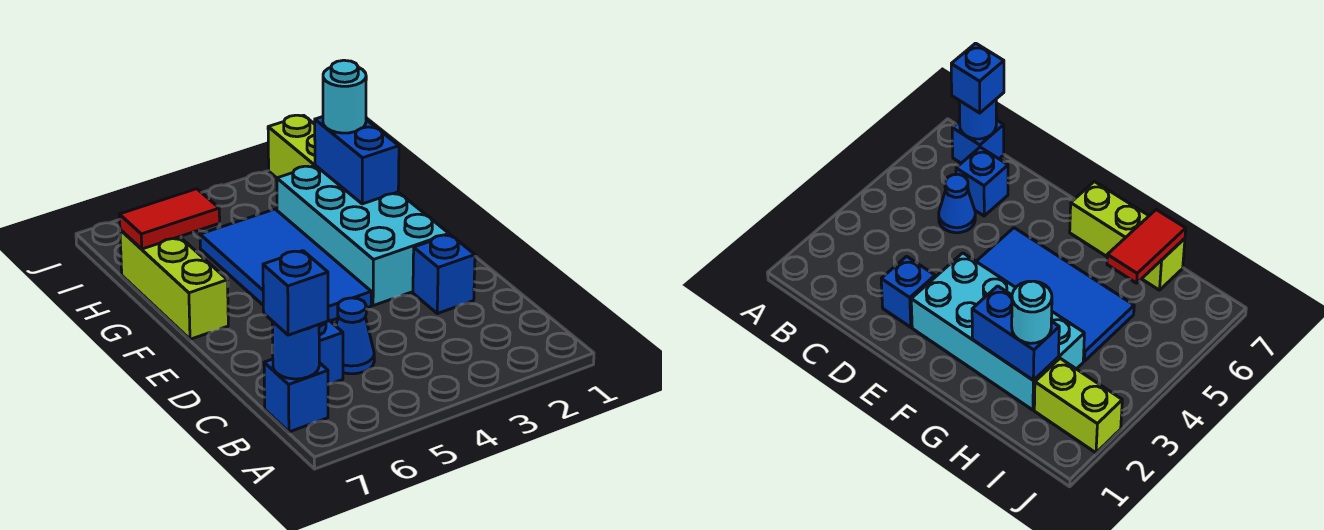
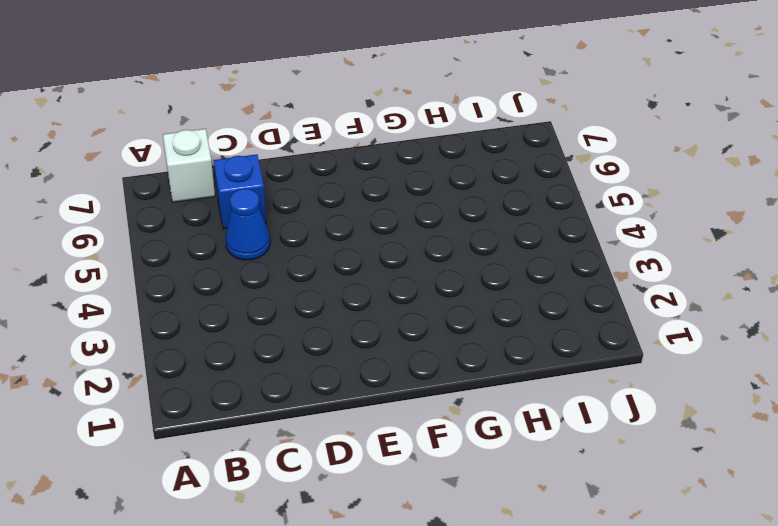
white 1x1 brick [163,129,215,202] -> blue 1x1 brick [264,359,328,432]
none -> blue 1x1 brick [413,235,475,314]
none -> cyan 2x4 brick [277,165,449,306]
none -> blue 2x4 tile [200,209,371,321]

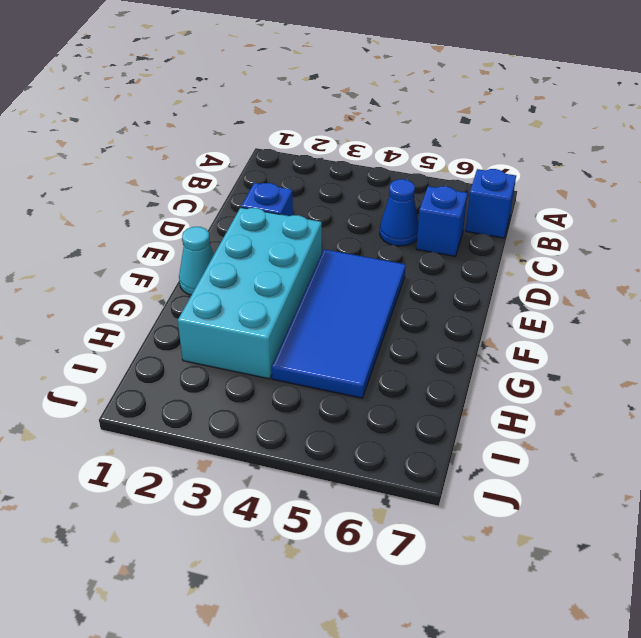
cyan 1x1 cone [179,227,214,295] -> none
none -> lime 1x3 brick [120,230,228,339]
none -> lime 1x2 brick [268,115,315,178]
none -> blue 1x1 round brick [272,321,319,379]

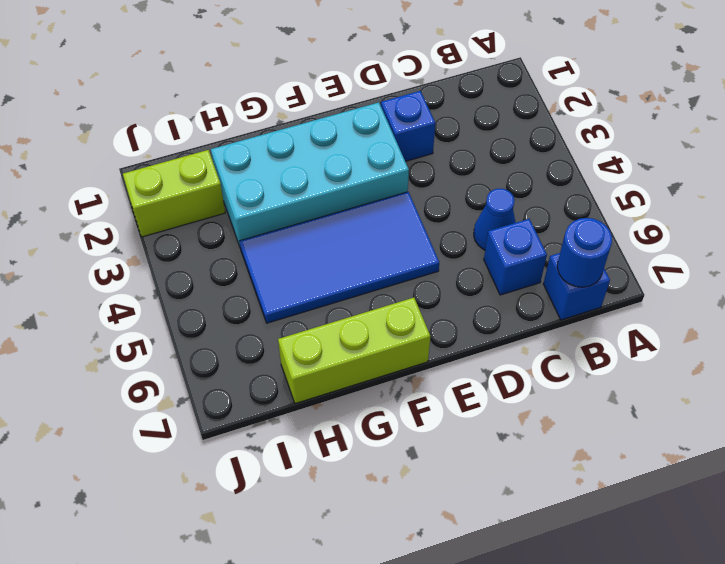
none -> blue 1x2 brick [315,117,399,204]
none -> red 1x2 tile [119,189,220,249]
none -> blue 1x1 brick [263,251,328,335]

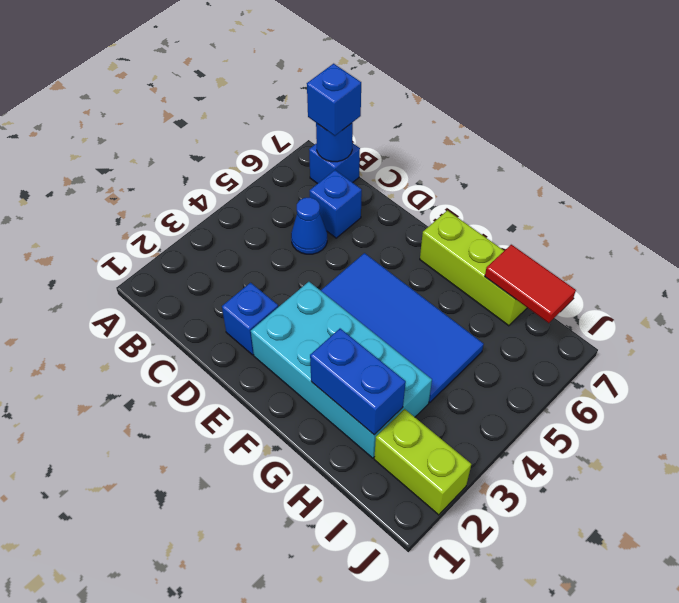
red 1x2 tile [485,245,576,323] -> red 1x2 tile turned to [119,189,220,249]
none -> cyan 1x1 round brick [323,60,366,133]

